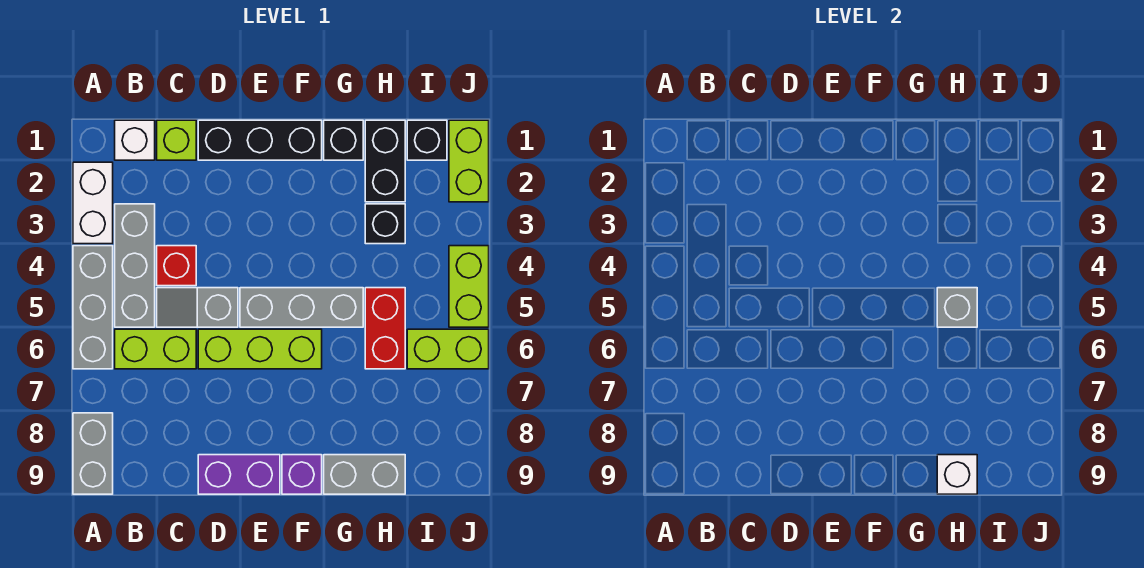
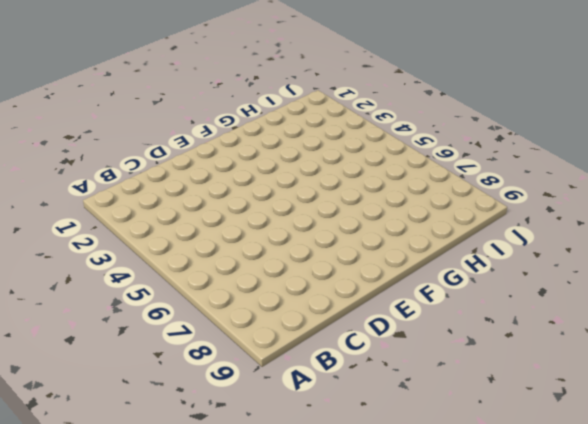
none -> white 1x2 brick [73,162,113,244]
none -> grey 1x3 brick [73,246,113,369]
none -> grey 1x2 brick [73,413,113,494]

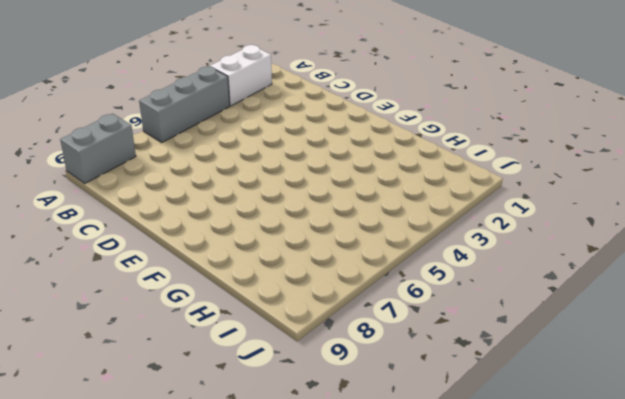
none -> white 1x1 brick [115,120,155,160]
none -> grey 1x3 brick [115,204,155,327]
none -> lime 1x2 brick [115,329,196,369]

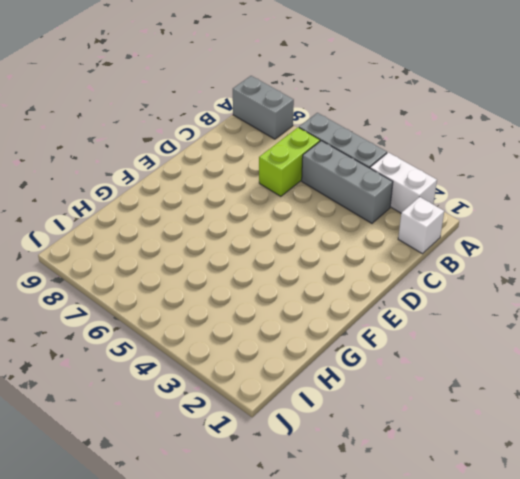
none -> lime 1x1 brick [157,120,196,160]
none -> red 1x1 brick [157,246,196,286]
none -> grey 1x2 slope [157,288,238,327]

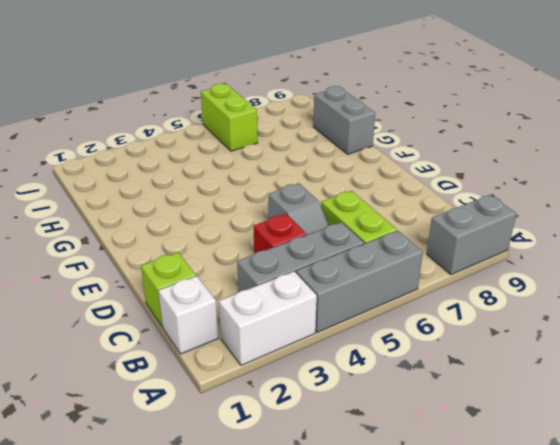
none -> black 1x3 brick [198,120,322,160]
none -> lime 1x3 brick [198,329,322,369]
none -> purple 1x2 brick [198,455,280,494]

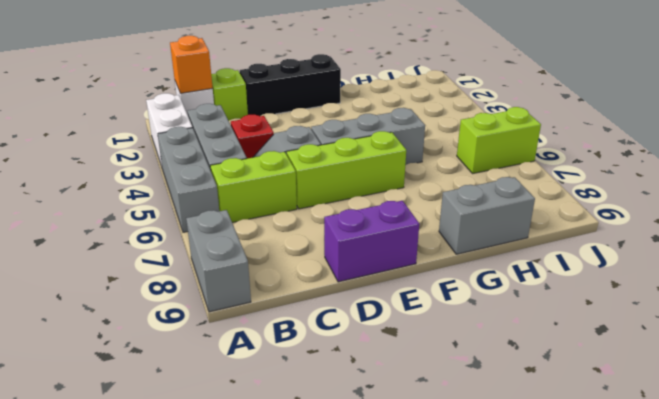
orange 1x1 brick [170,36,213,93] -> none
none -> purple 1x1 brick [282,455,322,494]
none -> black 1x1 brick [324,120,363,160]
none -> black 1x2 brick [365,120,405,202]

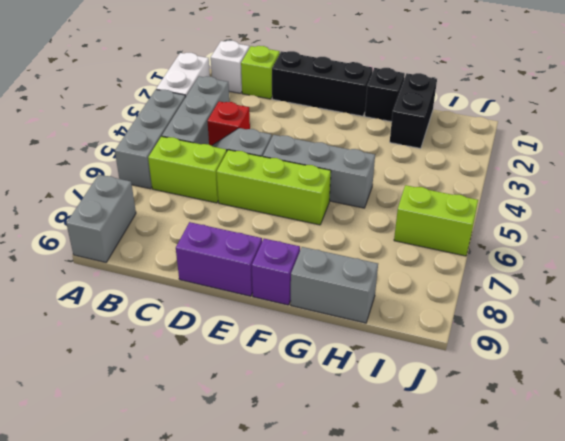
none -> black 1x1 brick [365,204,405,244]
none -> red 1x2 brick [365,288,405,369]
none -> black 1x1 brick [407,120,447,160]

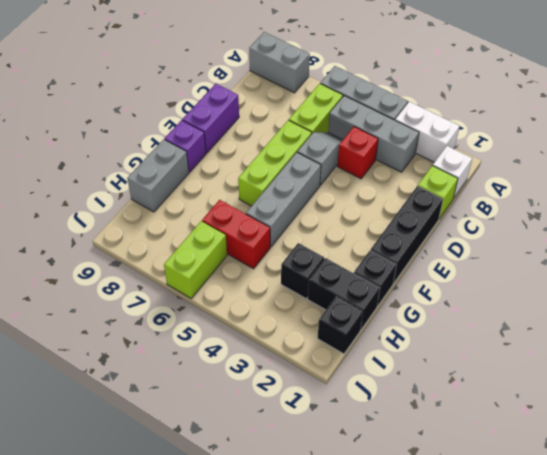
none -> lime 1x2 brick [449,120,489,202]
none -> lime 1x2 brick [449,246,489,327]
none -> grey 1x1 brick [937,288,977,327]

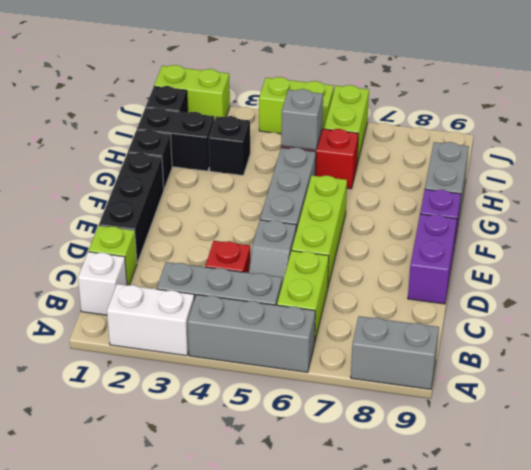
none -> white 1x1 brick [937,455,977,494]

